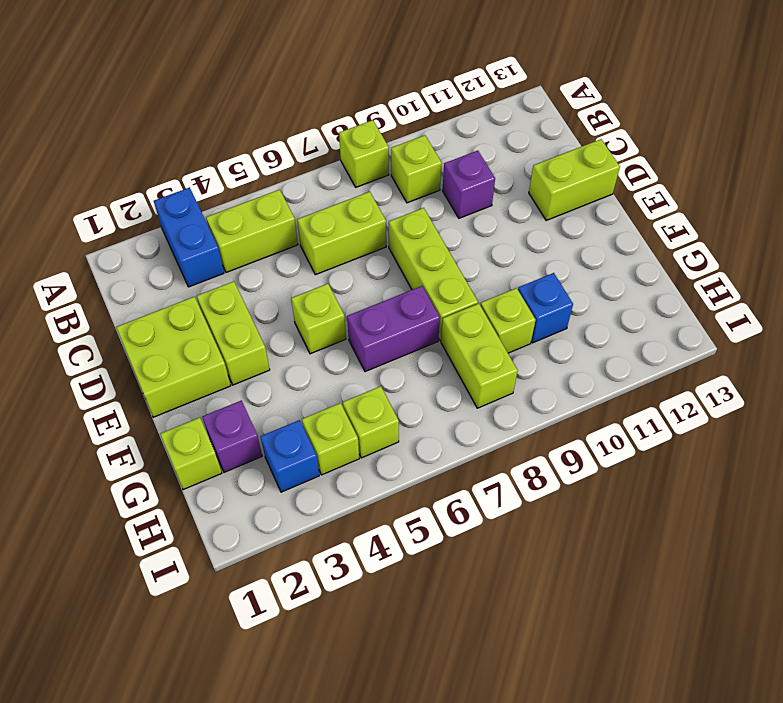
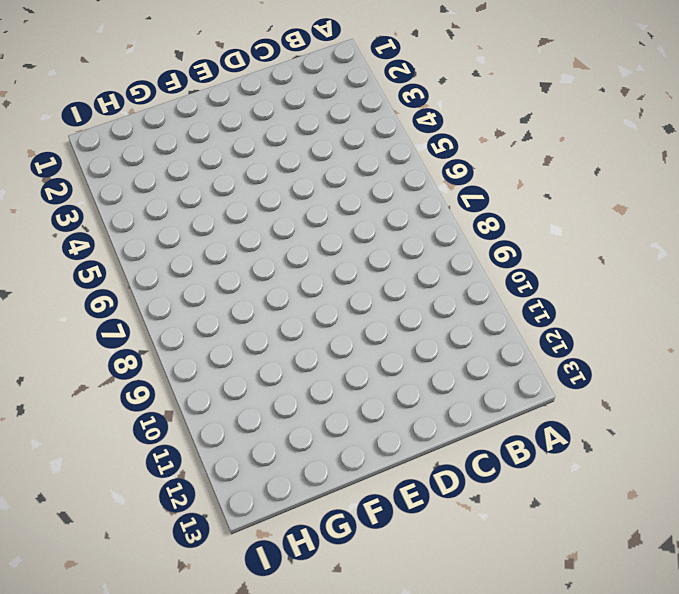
none -> blue 1x2 brick [154,187,224,287]
none -> lime 1x1 brick [339,120,389,187]
none -> lime 1x2 brick [206,190,298,273]

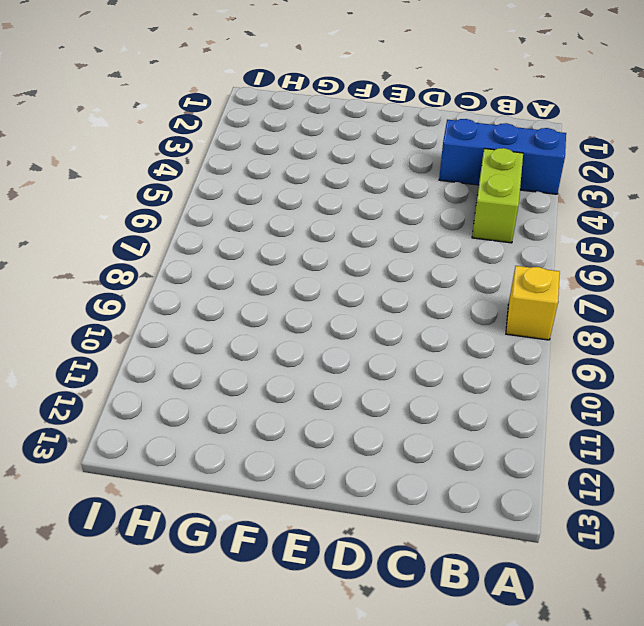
blue 1x3 brick [439,119,566,194] -> blue 1x2 brick [154,187,224,287]
yellow 1x1 brick [506,266,560,340] -> lime 1x1 brick [339,120,389,187]
none -> lime 1x1 brick [391,135,442,203]
none -> lime 1x2 brick [297,192,386,275]
none -> purple 1x1 brick [442,151,495,218]

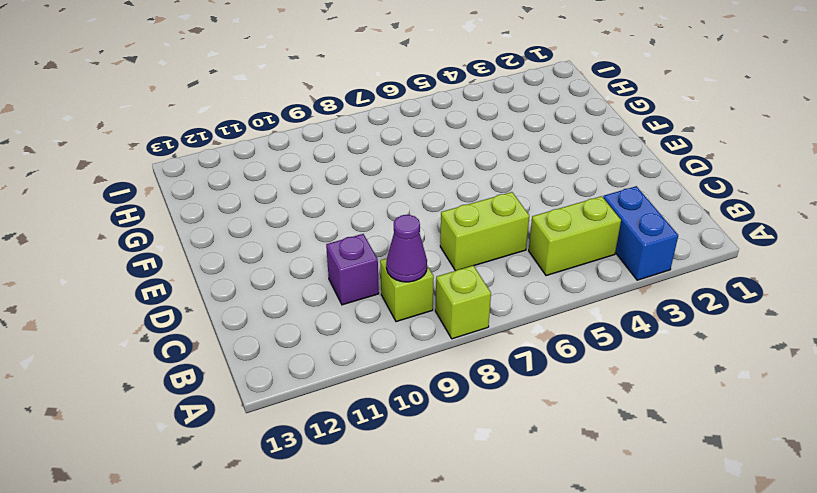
purple 1x1 cone [386,215,427,282] -> none
none -> lime 2x2 brick [116,297,231,417]
none -> lime 1x2 brick [197,281,270,385]
none -> lime 1x3 brick [389,208,478,341]

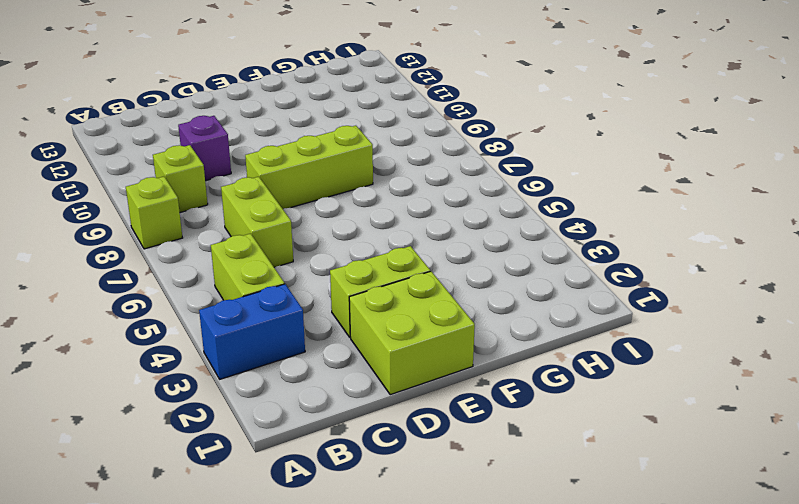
none -> lime 1x2 brick [529,139,620,220]
none -> lime 1x1 brick [291,284,346,354]
none -> purple 1x2 brick [347,286,440,372]

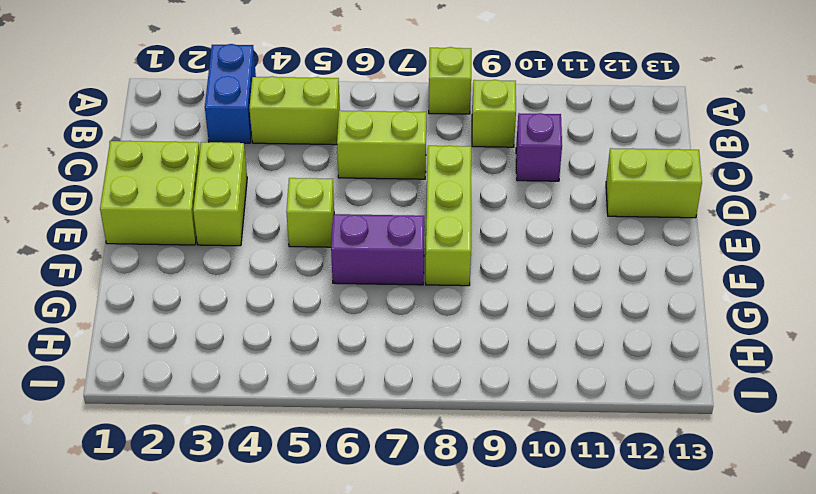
none -> lime 1x1 brick [160,418,222,490]
none -> purple 1x1 brick [202,401,262,472]
none -> lime 1x2 brick [441,304,518,408]

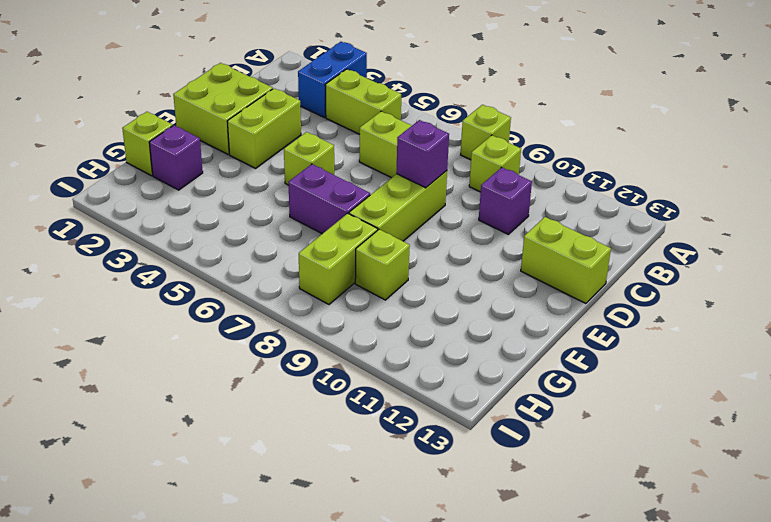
purple 1x1 brick [396,120,449,188] -> none
none -> blue 1x1 brick [518,273,573,343]
none -> blue 1x1 brick [260,420,319,492]
none -> lime 1x1 brick [302,403,359,475]

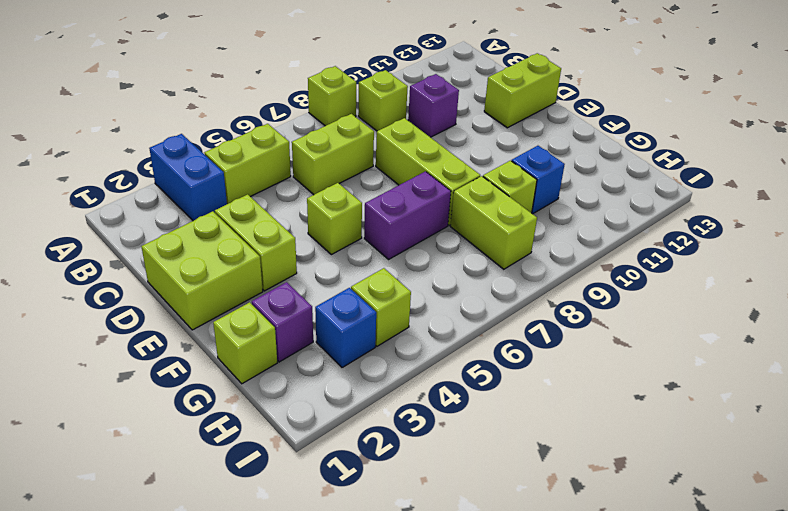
none -> lime 1x1 brick [343,386,399,458]

